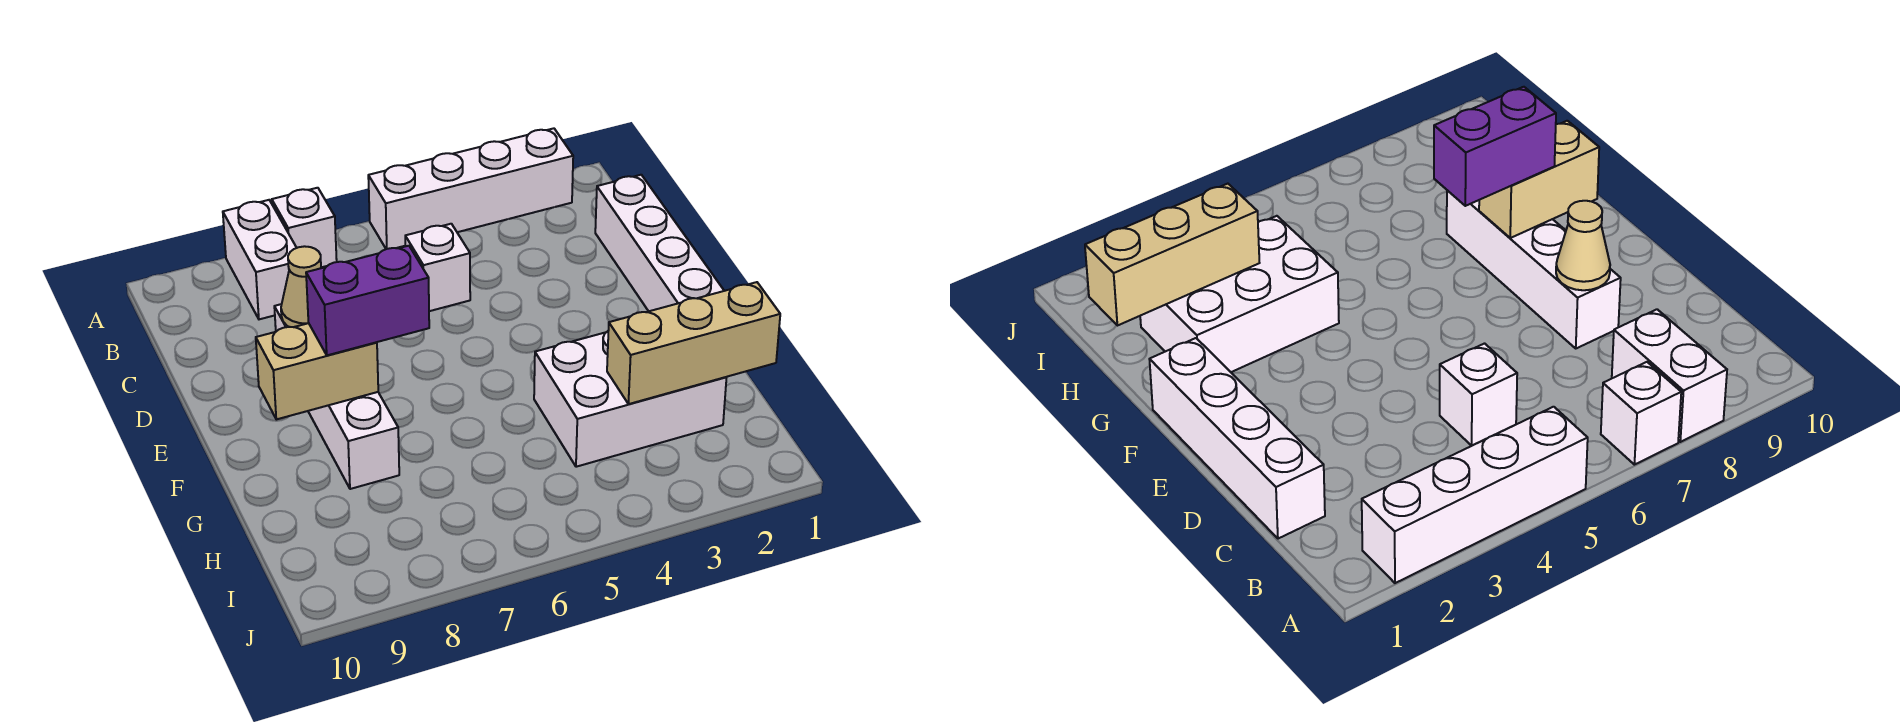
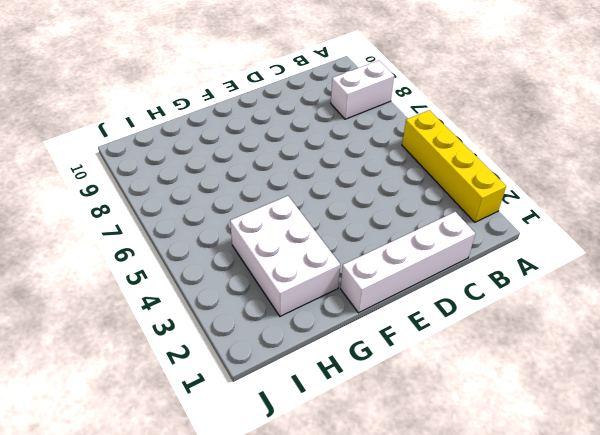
yellow 1x4 brick [402,110,506,222] -> white 1x4 brick [368,128,573,249]
none -> white 1x1 brick [272,188,337,267]
none -> white 1x1 brick [405,224,470,311]

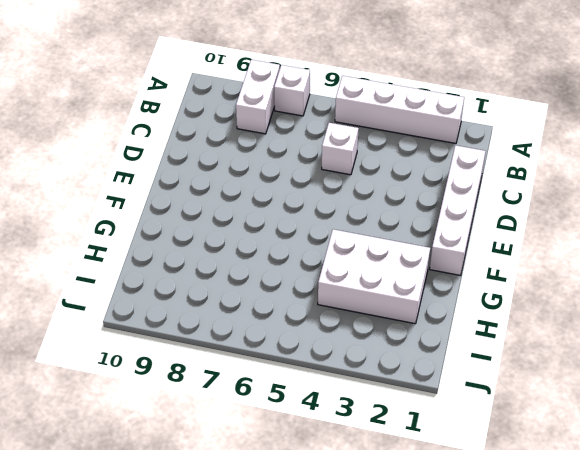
none -> white 1x4 brick [274,304,399,489]
none -> tan 1x1 cone [281,246,321,327]

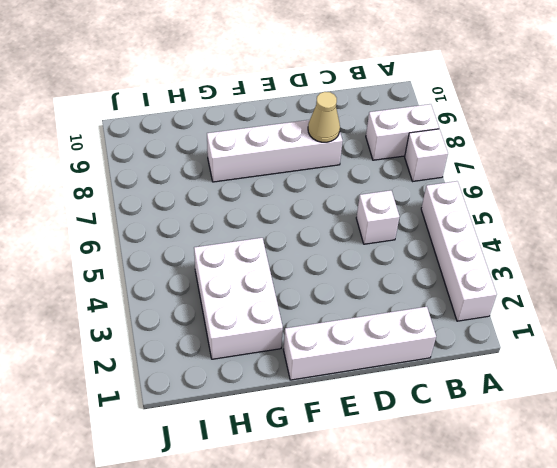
none -> tan 1x2 brick [256,323,378,419]
none -> tan 1x3 brick [607,282,780,404]

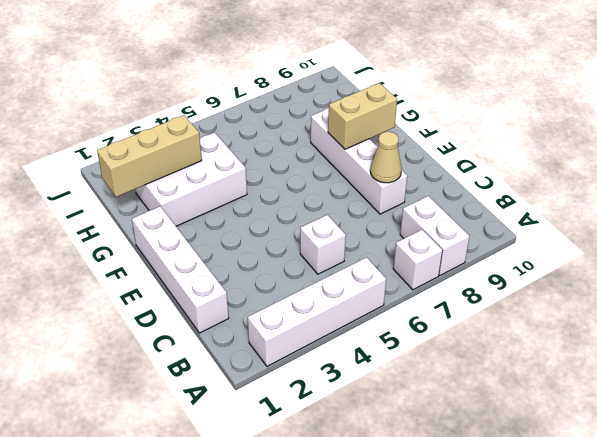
none -> purple 1x2 brick [306,246,429,355]

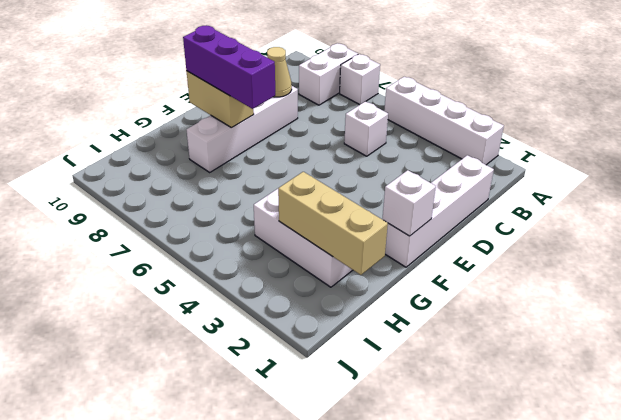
white 1x1 brick [382,170,436,236] -> none
purple 1x3 brick [183,26,275,109] -> purple 1x2 brick [306,246,429,355]

